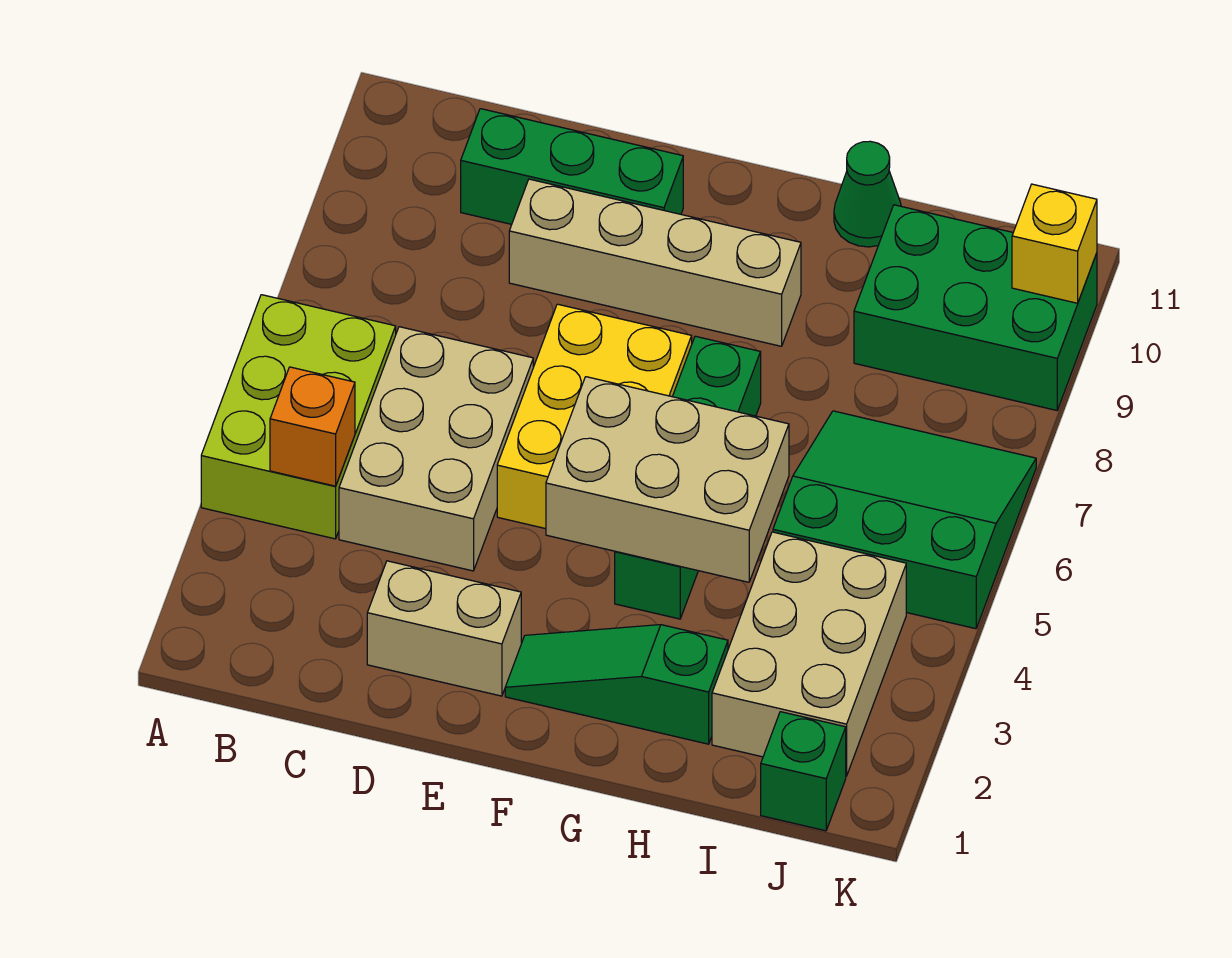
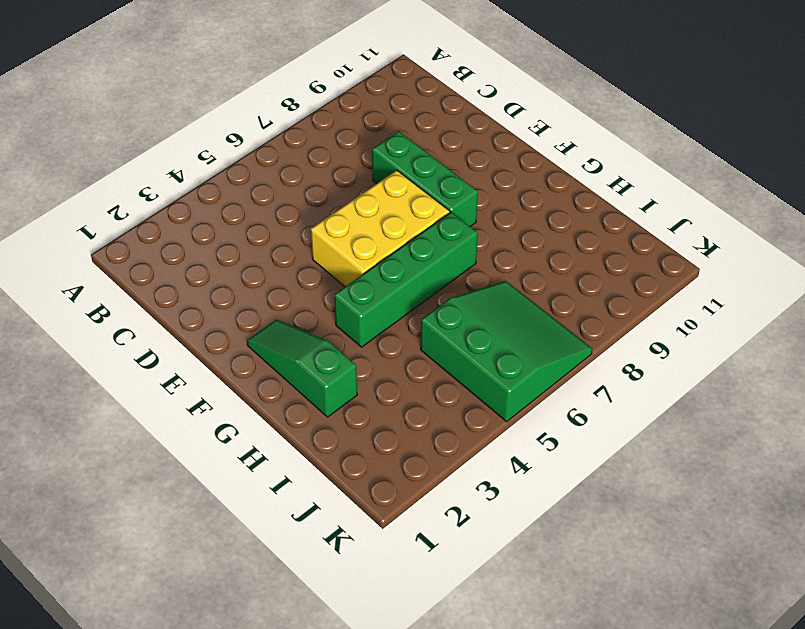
green 1x3 brick [372,131,478,226] -> green 1x3 brick moved to [461,109,683,224]
none -> lime 2x3 brick [201,295,396,539]
none -> tan 2x3 brick [339,327,533,571]
none -> tan 1x2 brick [367,561,521,696]

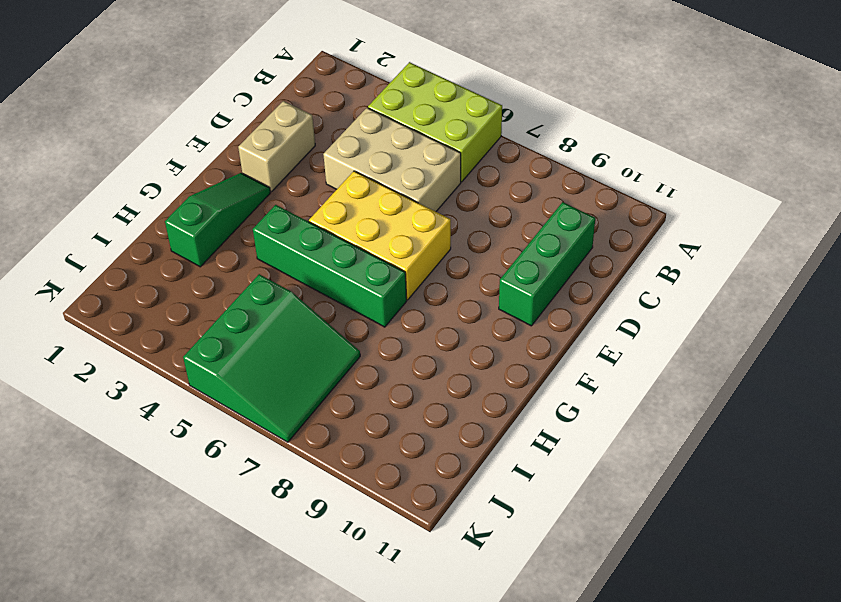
none -> tan 1x4 brick [509,179,801,346]
none -> green 1x1 cone [834,141,901,247]
none -> tan 2x3 brick [712,532,906,776]

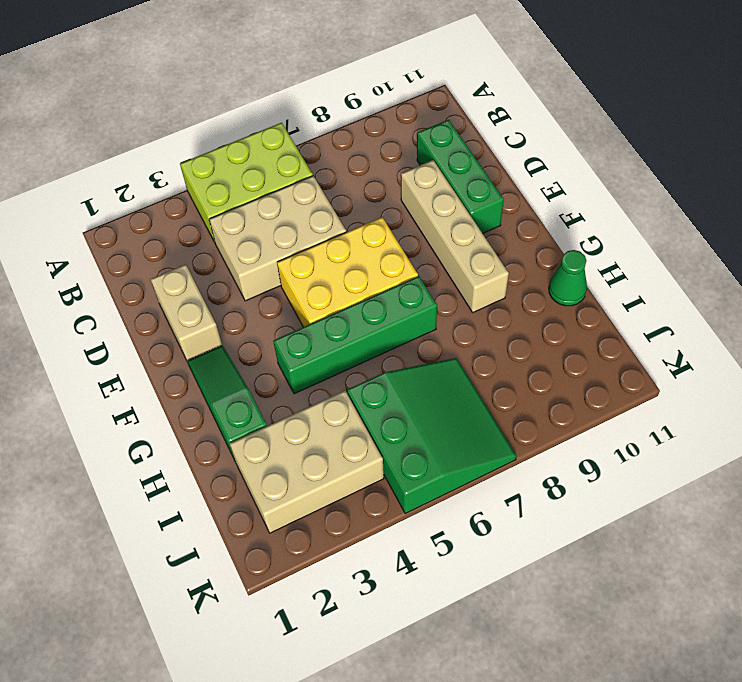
none -> green 2x3 brick [854,205,1097,410]
none -> green 1x1 brick [761,712,846,831]
none -> orange 1x1 brick [270,367,355,486]

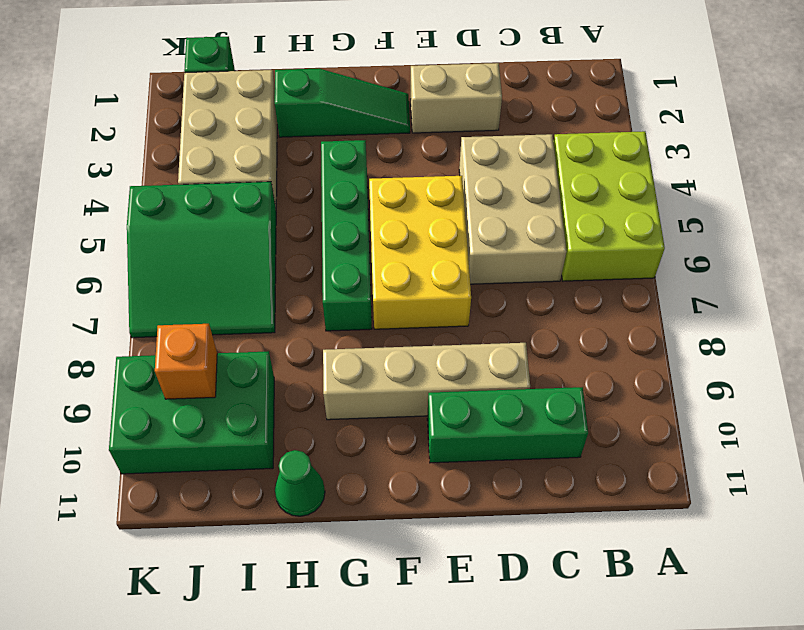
orange 1x1 brick [155,324,217,399] -> orange 1x1 brick moved to [270,367,355,486]
none -> tan 2x3 brick [546,377,789,582]
none -> yellow 1x1 brick [1012,184,1097,303]

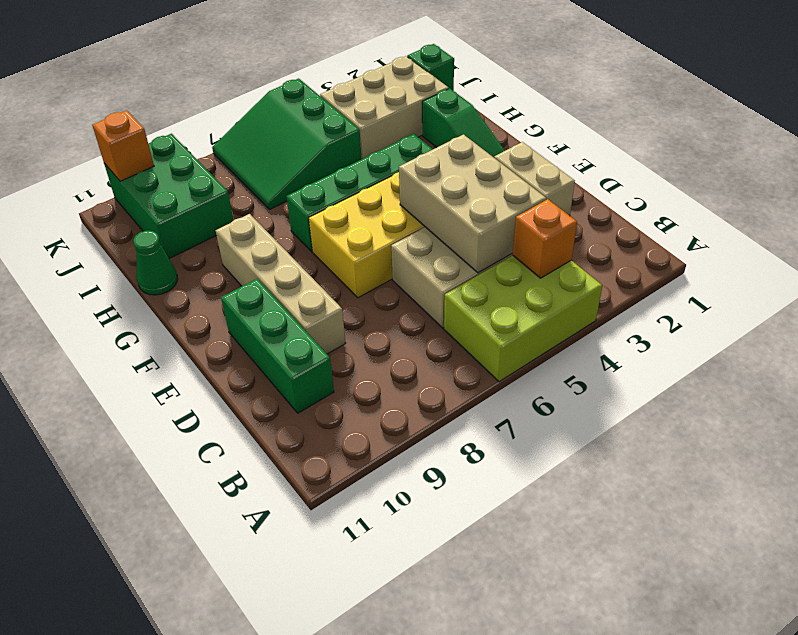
tan 2x3 brick [399,135,546,273] -> tan 2x3 brick moved to [546,377,789,582]
orange 1x1 brick [92,111,154,181] -> yellow 1x1 brick [1012,184,1097,303]

